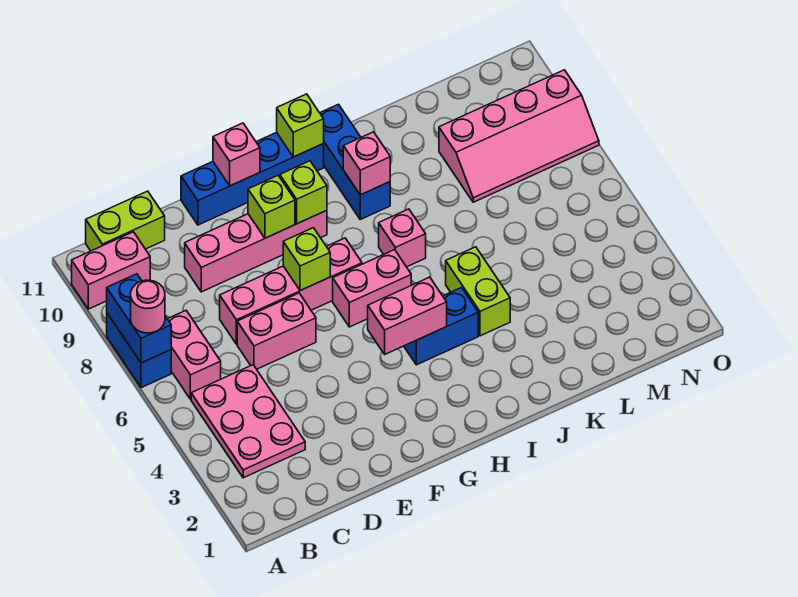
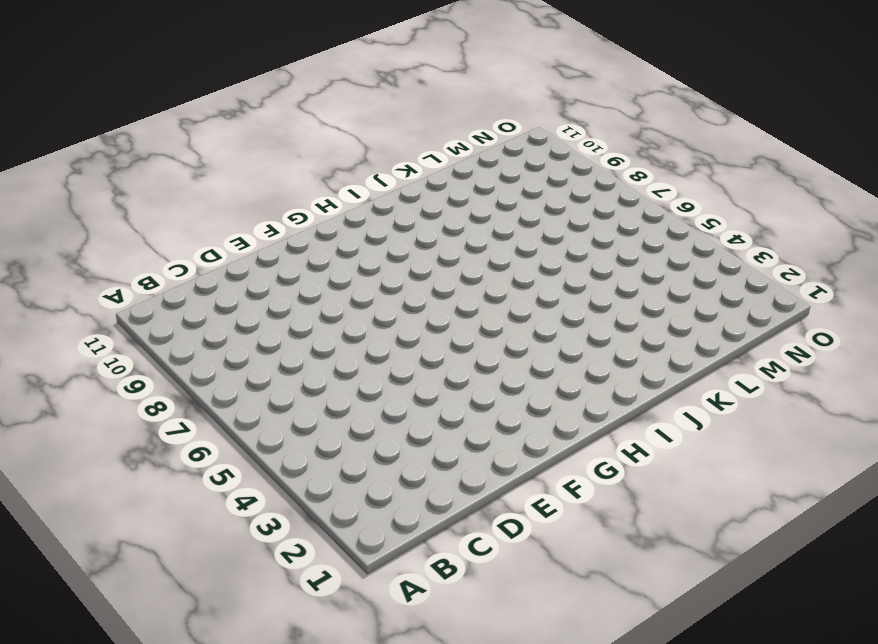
none -> blue 1x2 brick [107,313,171,388]
none -> pink 1x2 brick [72,232,150,309]
none -> pink 2x3 plate [191,365,305,478]

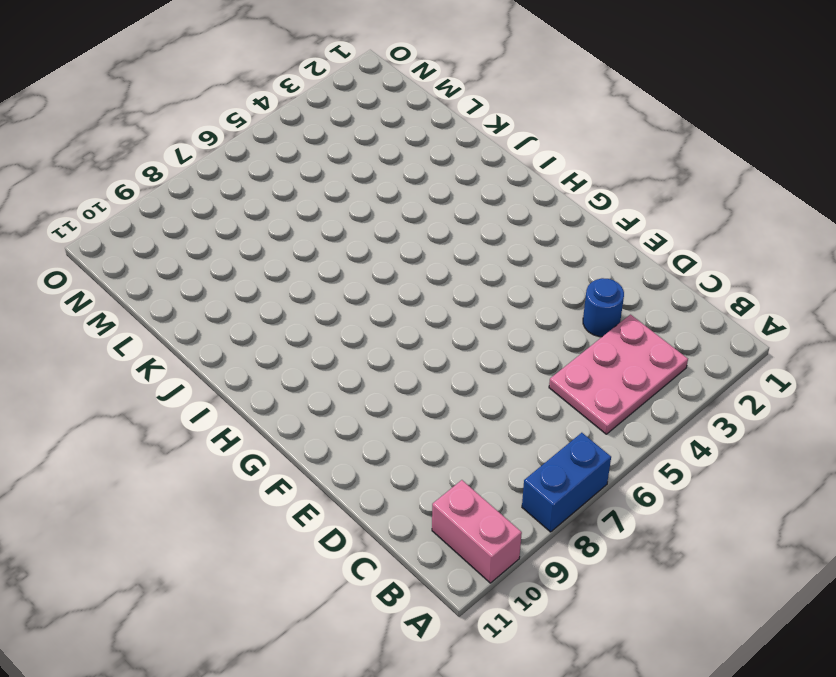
blue 1x1 round brick [583,278,624,337] -> none
none -> pink 1x2 brick [168,311,221,399]
none -> lime 1x2 brick [86,191,165,251]
none -> pink 1x2 brick [237,293,316,369]

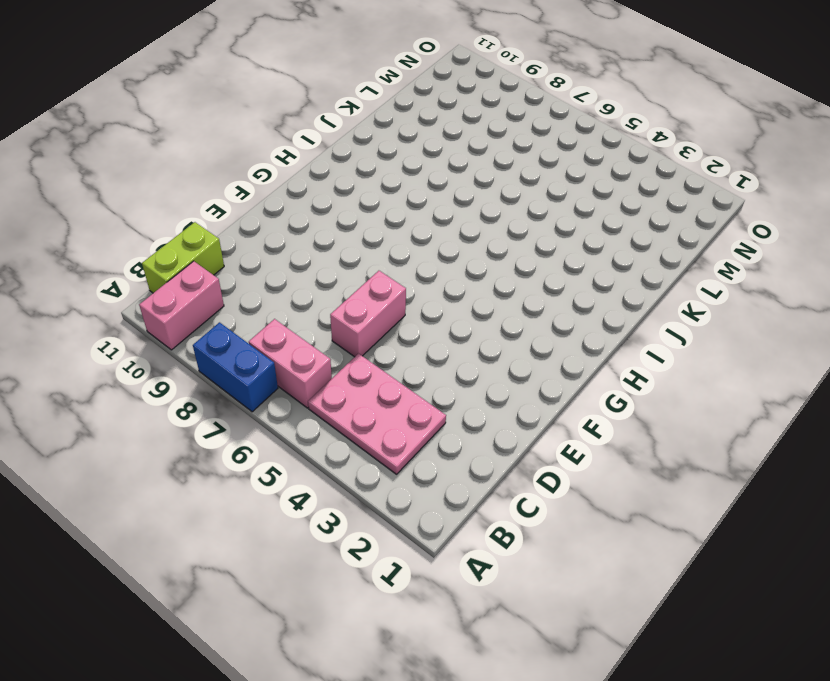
none -> pink 1x4 brick [220,238,362,344]
none -> pink 1x4 brick [185,210,327,292]
none -> blue 1x4 brick [181,132,324,225]

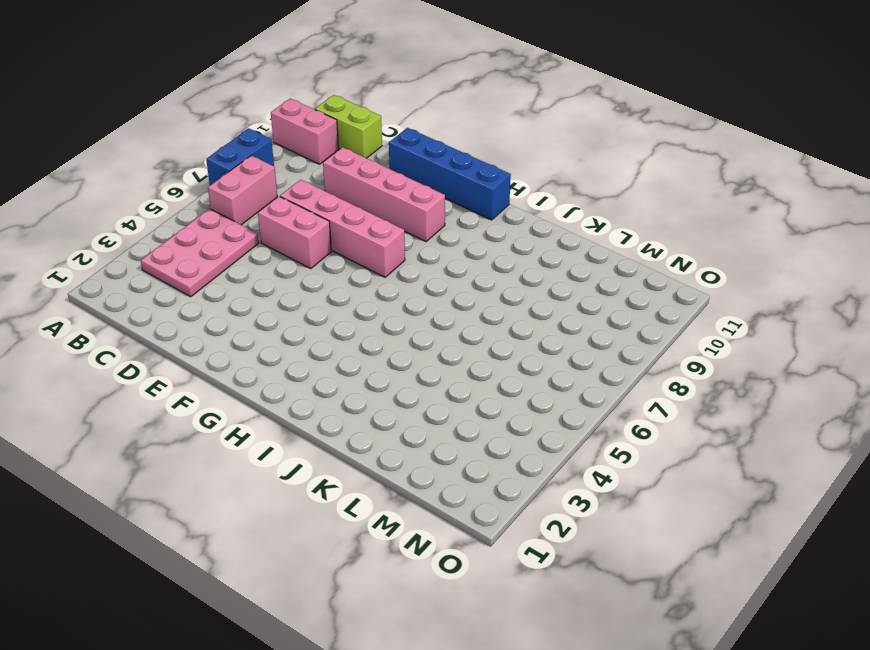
none -> pink 1x2 brick [333,250,411,327]
none -> blue 1x2 brick [404,288,478,365]
none -> pink 1x1 brick [379,209,426,267]

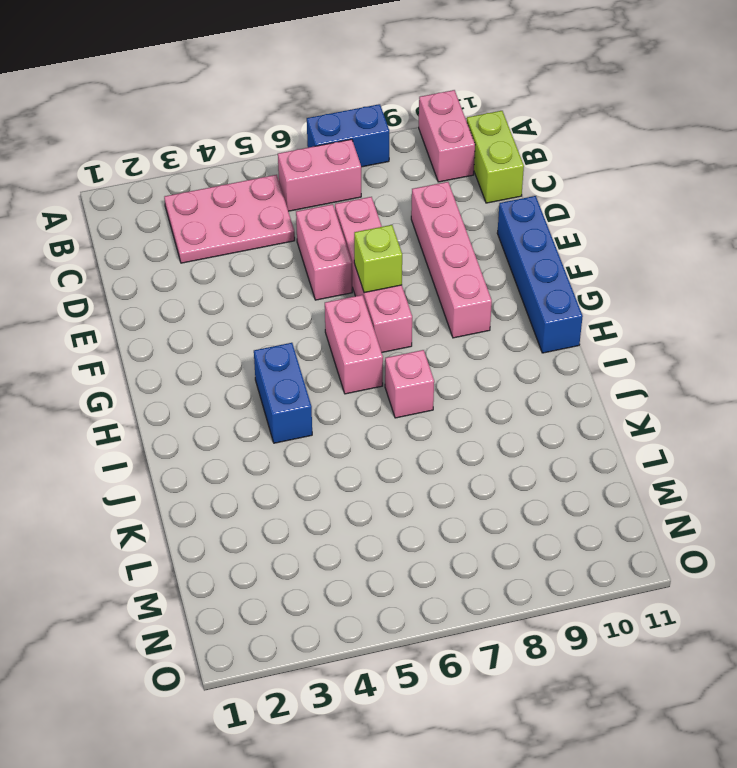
none -> blue 1x3 brick [320,104,390,219]
none -> lime 1x2 brick [446,247,510,336]
none -> pink 2x4 slope [439,70,599,202]

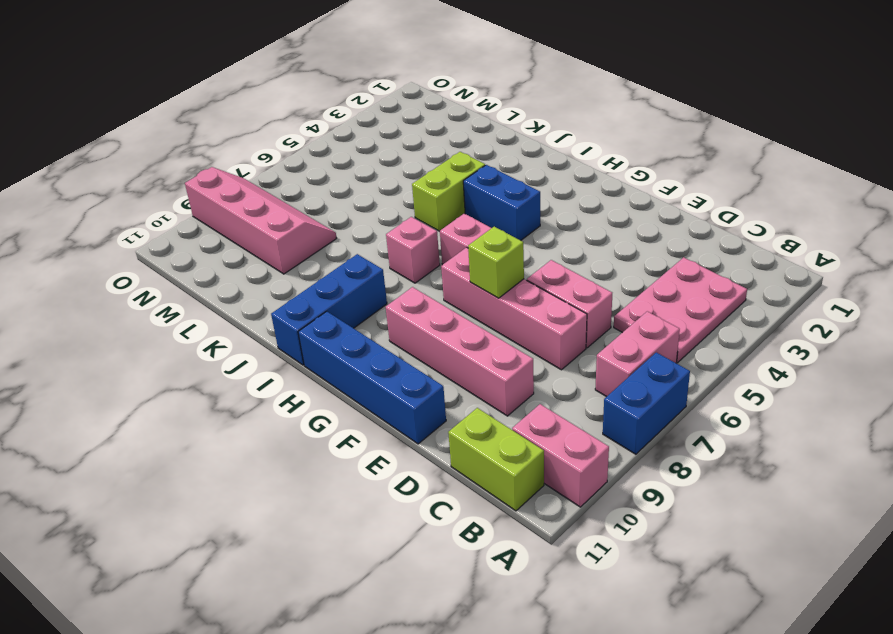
none -> blue 1x2 brick [107,274,171,363]
none -> lime 1x1 brick [248,176,295,238]
none -> pink 1x1 brick [213,123,260,186]

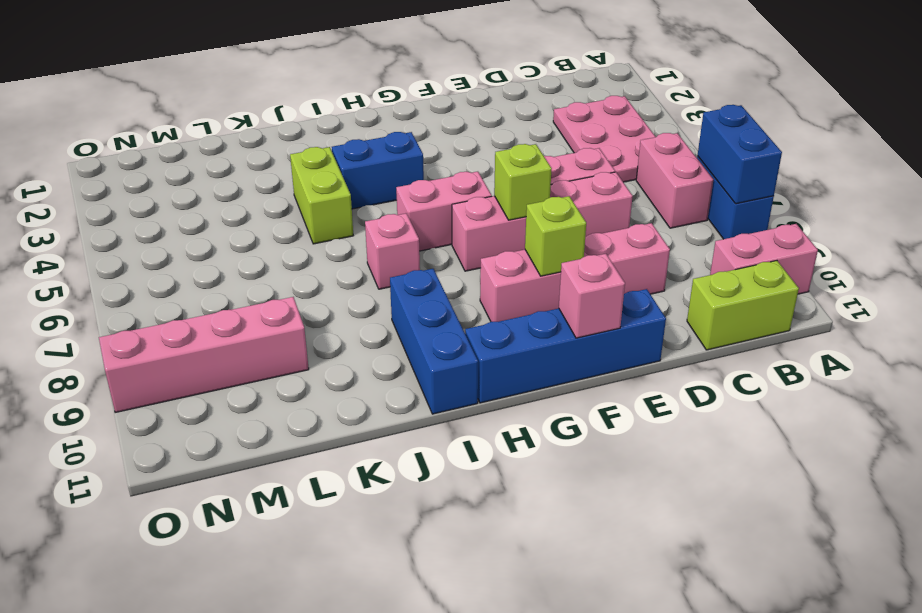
none -> pink 1x2 brick [368,277,447,354]
none -> lime 1x1 brick [280,161,327,224]
none -> lime 1x1 brick [277,94,324,157]

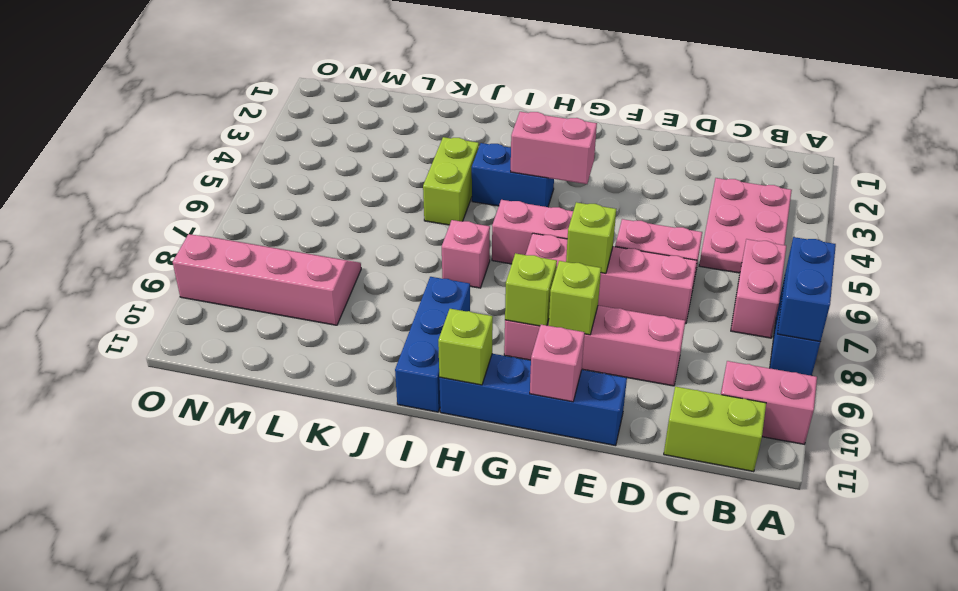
none -> pink 1x1 brick [343,132,390,195]
none -> pink 1x1 round brick [131,280,165,333]

